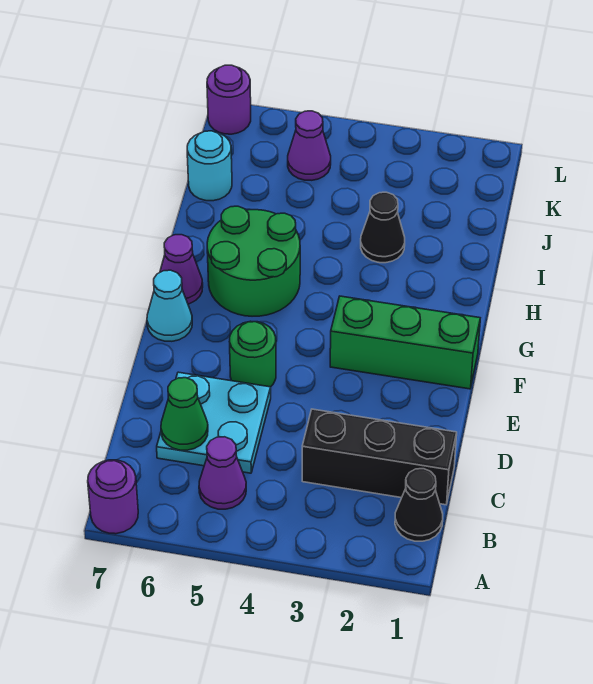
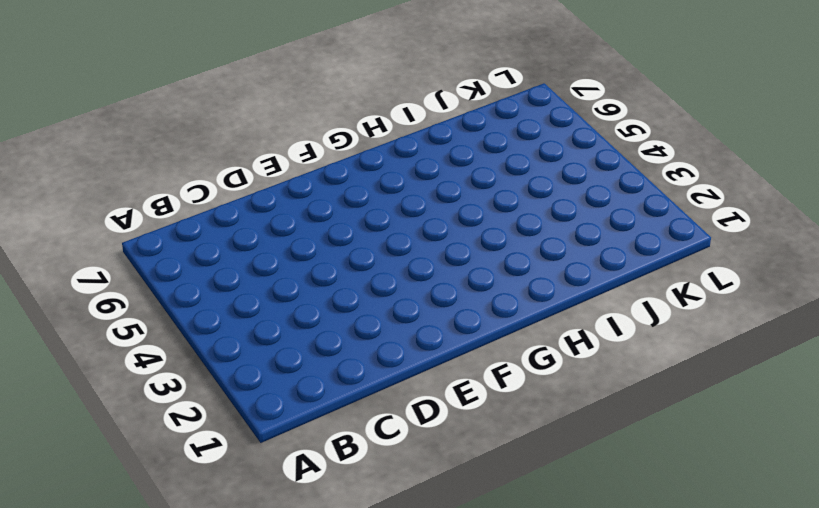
none -> purple 1x1 round brick [88,460,138,534]
none -> black 1x1 cone [395,469,443,541]
none -> purple 1x1 cone [199,437,246,509]

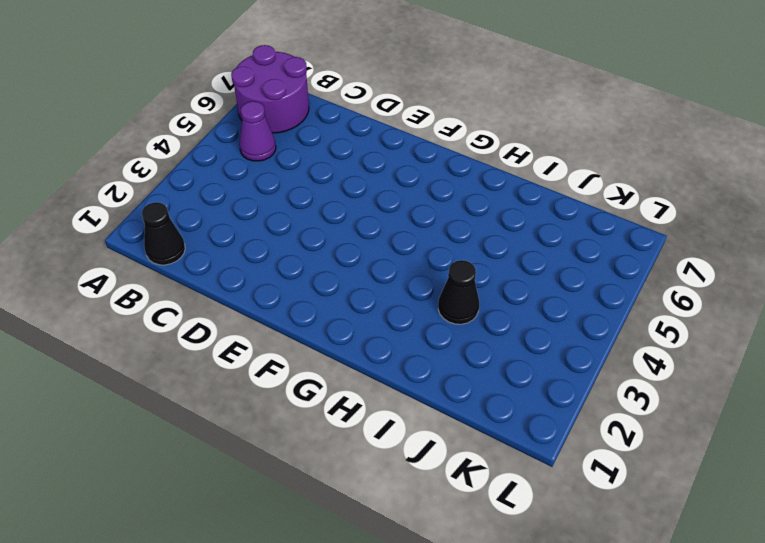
purple 2x2 round brick [231,45,309,133] -> purple 1x1 round brick [88,460,138,534]
none -> black 1x3 brick [302,409,457,505]
none -> cyan 2x2 plate [157,372,271,473]
none -> green 1x1 round brick [229,321,276,387]

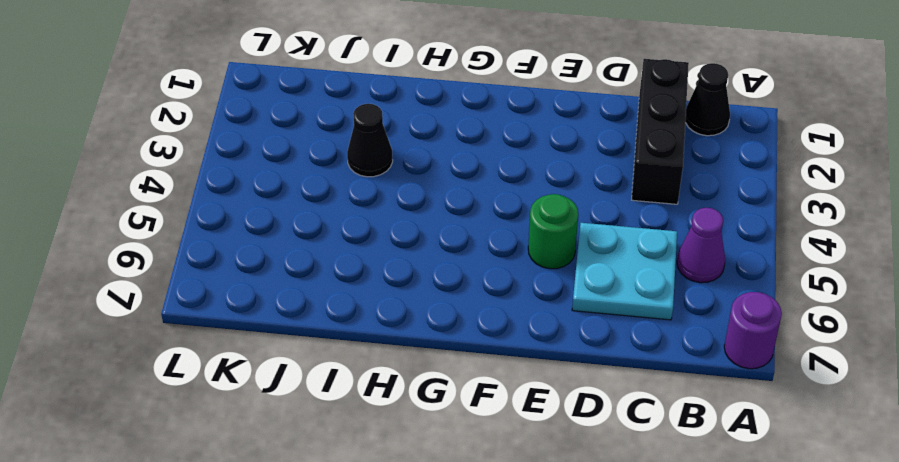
none -> green 1x3 brick [330,296,480,389]
none -> cyan 1x1 cone [147,270,192,341]
none -> green 2x2 round brick [207,206,300,316]

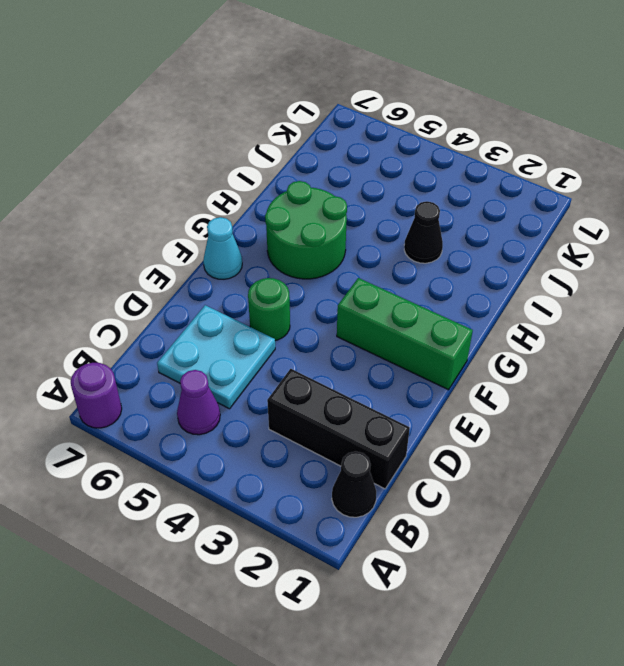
none -> purple 1x1 cone [160,235,203,304]
none -> cyan 1x1 round brick [187,131,232,201]
none -> purple 1x1 cone [288,111,331,180]

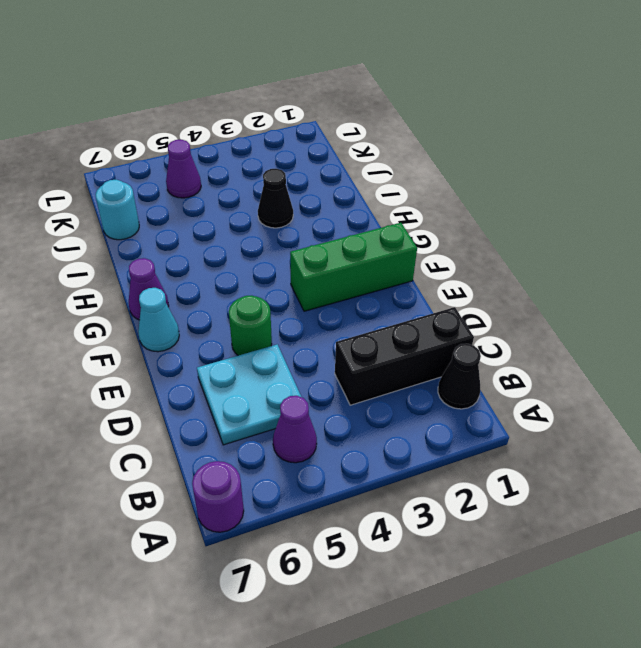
none -> green 2x2 round brick [207,206,300,316]
none -> purple 1x1 round brick [207,65,251,134]
none -> green 1x1 cone [161,378,208,450]

